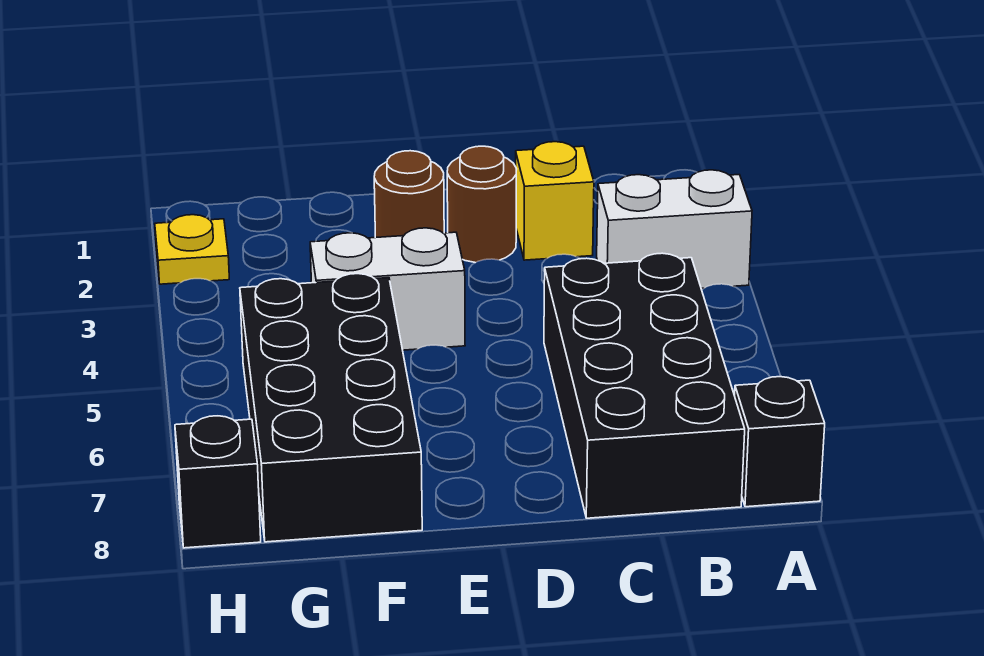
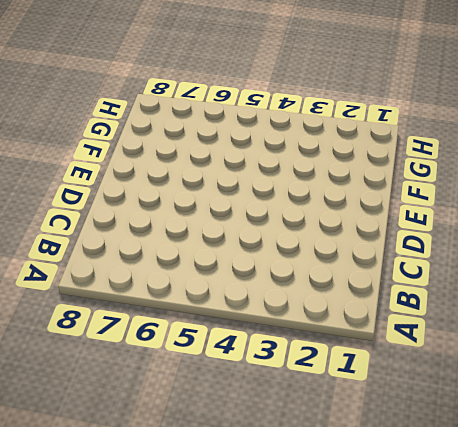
none -> white 1x2 brick [597,170,752,288]
none -> black 1x1 brick [735,377,825,507]

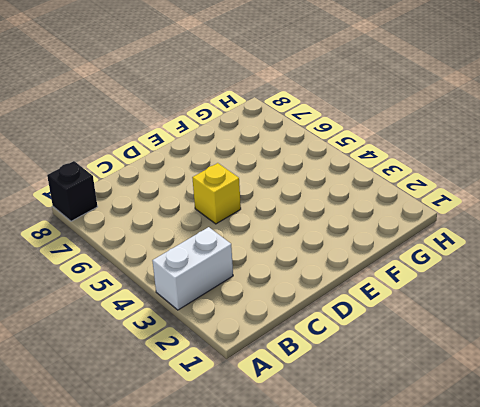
yellow 1x1 brick [192,163,241,224] -> yellow 1x1 brick moved to [516,142,594,260]
none -> black 2x4 brick [544,253,745,518]
none -> brown 1x1 round brick [447,146,517,263]

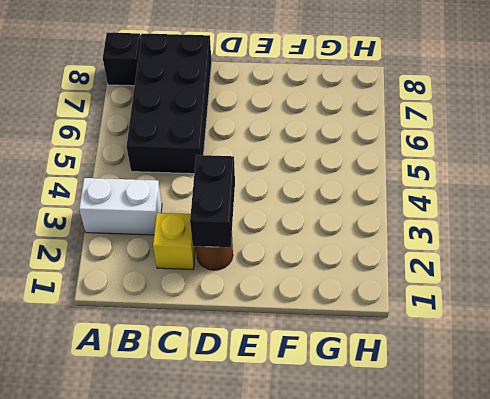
black 1x2 brick [190,155,235,247] -> none
none -> brown 1x1 round brick [374,151,444,238]
none -> white 1x2 brick [310,228,465,350]

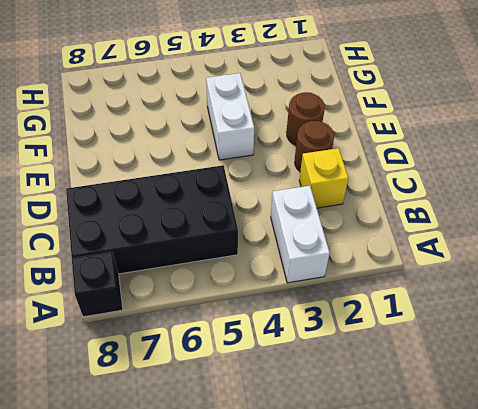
none -> black 2x4 brick [240,274,422,542]
none -> yellow 1x1 plate [155,215,229,284]

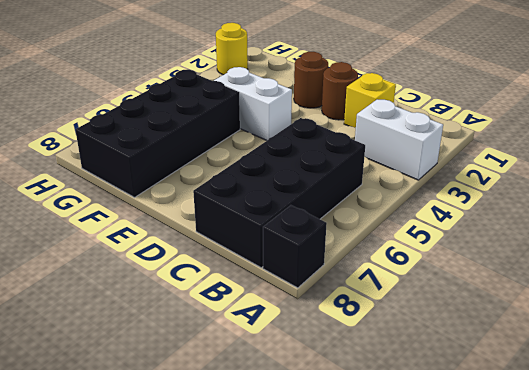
yellow 1x1 round brick [216,23,248,75] -> yellow 1x1 plate [155,215,229,284]
none -> black 1x1 brick [175,416,261,548]

